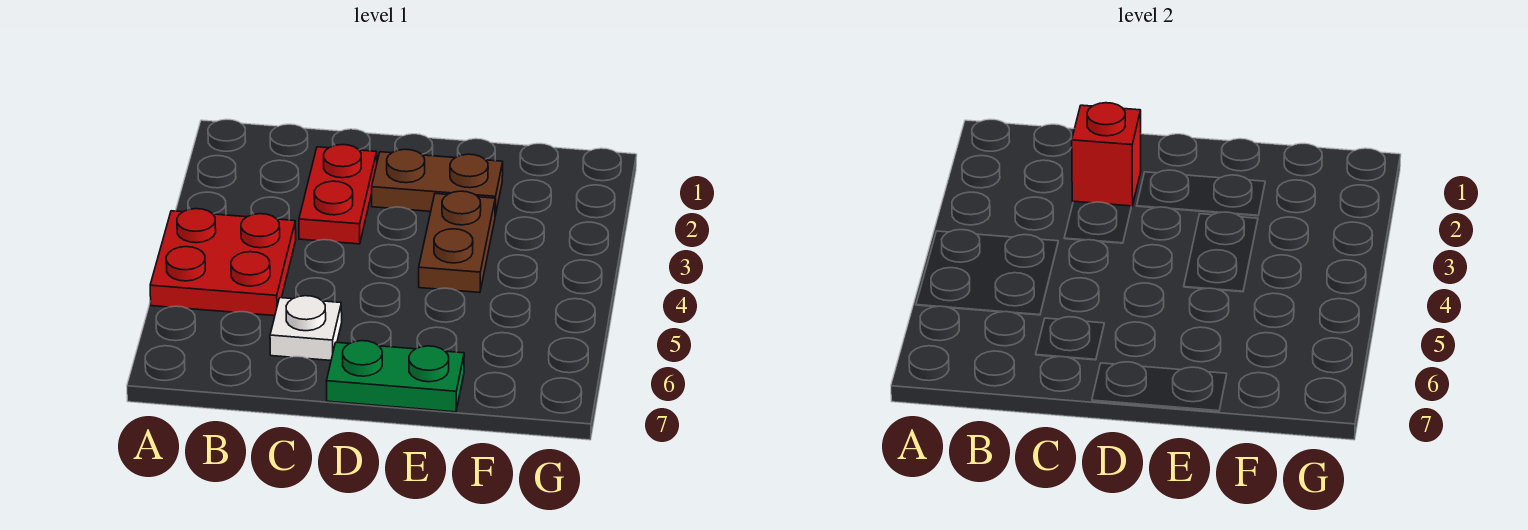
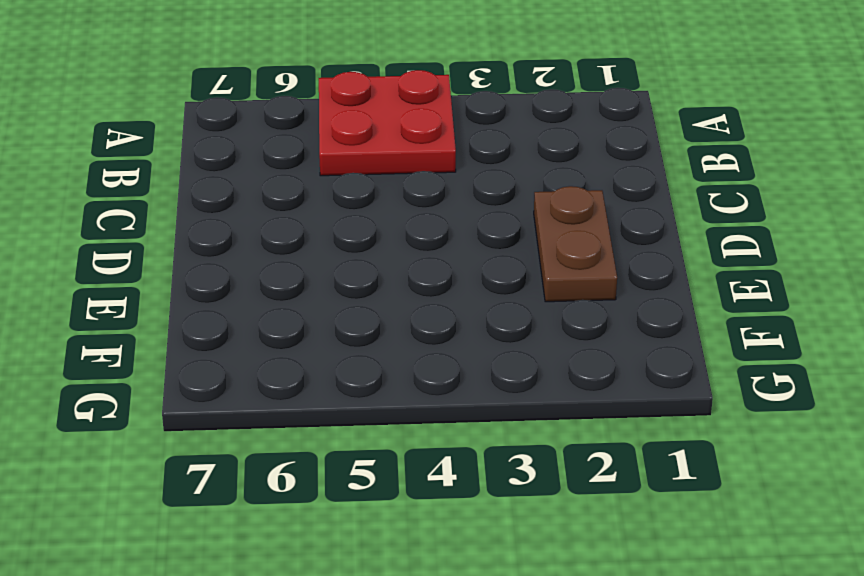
none -> red 1x2 plate [299,145,377,244]
none -> white 1x1 plate [270,296,342,360]

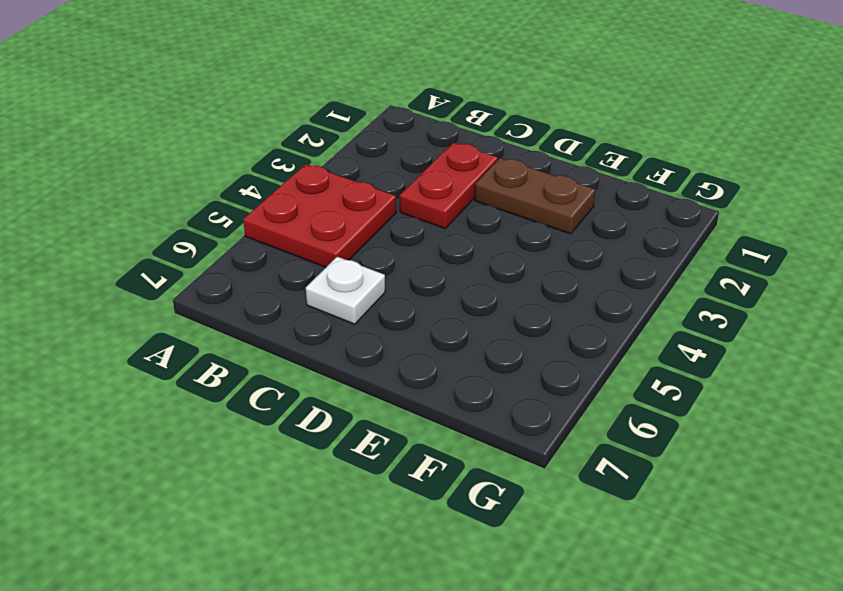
none -> green 1x2 plate [326,341,464,412]
none -> brown 1x2 plate [419,191,495,292]

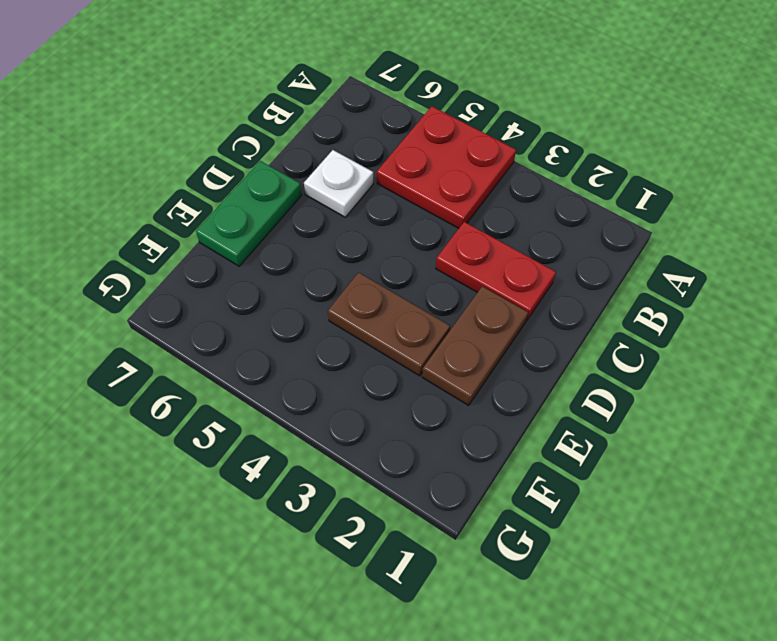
none -> red 1x1 brick [1072,103,1141,206]

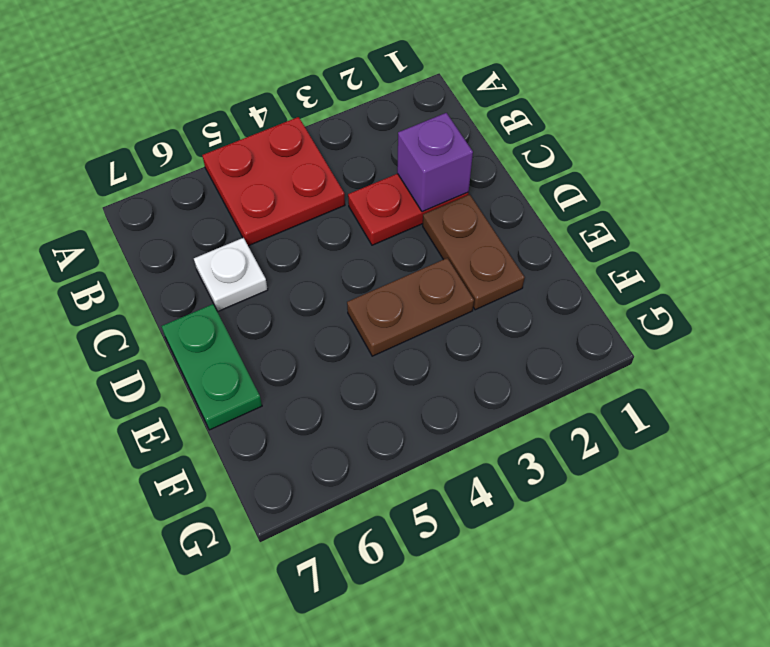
purple 1x1 brick [397,113,473,212] -> red 1x1 brick [1072,103,1141,206]

